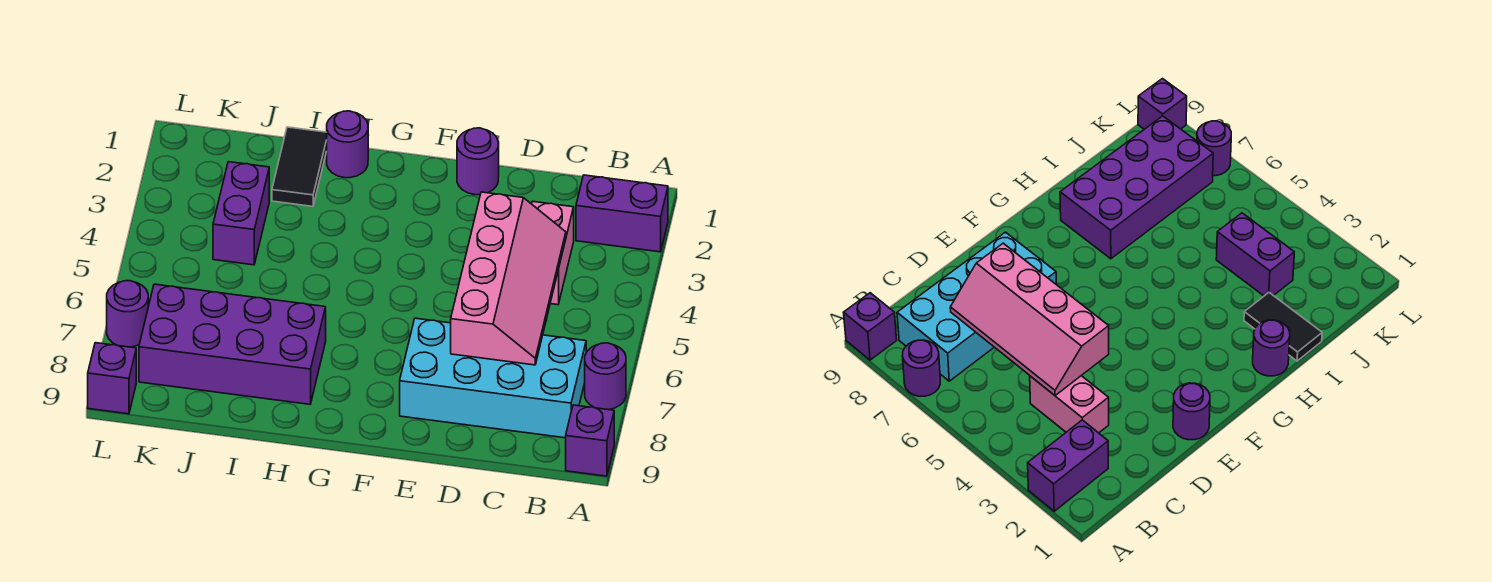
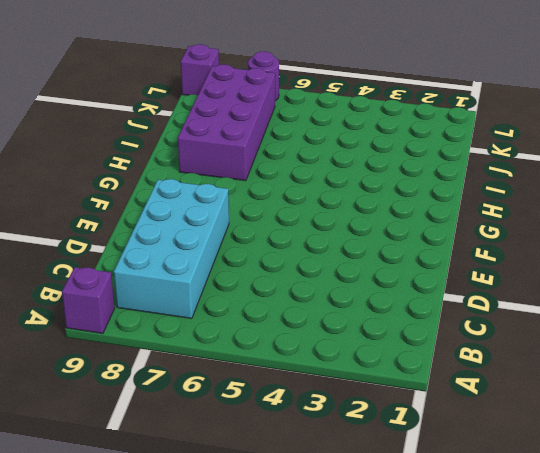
none -> purple 1x2 brick [576,175,668,252]
none -> purple 1x1 round brick [585,343,626,410]
none -> pink 1x2 brick [532,201,574,305]

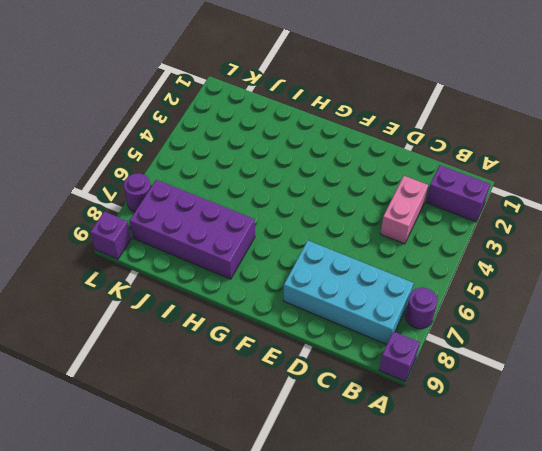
none -> purple 1x1 round brick [457,128,499,195]
none -> purple 1x1 round brick [327,111,368,178]
none -> black 1x2 tile [272,127,327,206]

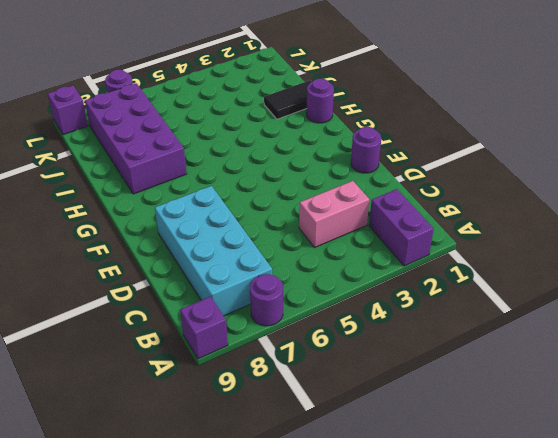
none -> purple 1x2 brick [213,162,269,265]
none -> pink 2x4 slope [451,192,566,365]

